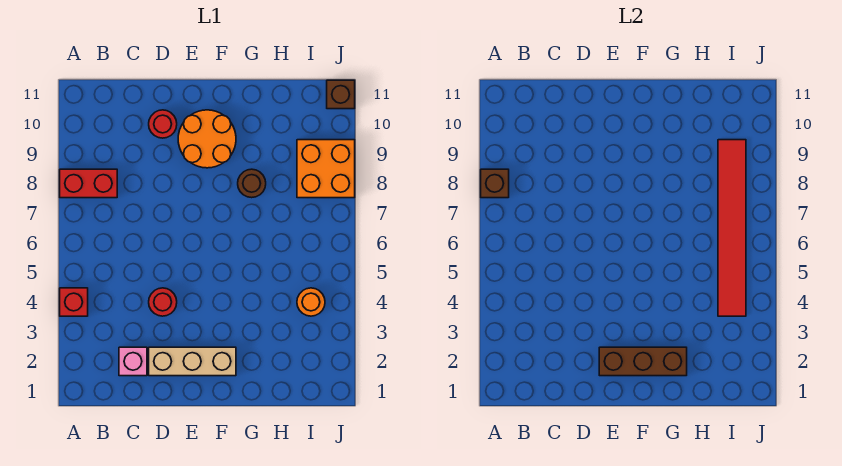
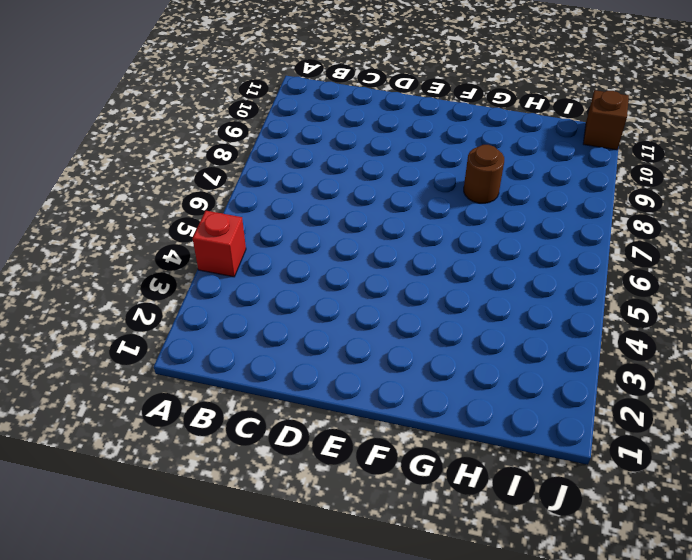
none -> red 1x2 brick [60,169,117,198]
none -> pink 1x1 brick [119,347,147,376]
none -> tan 1x3 brick [149,347,236,376]

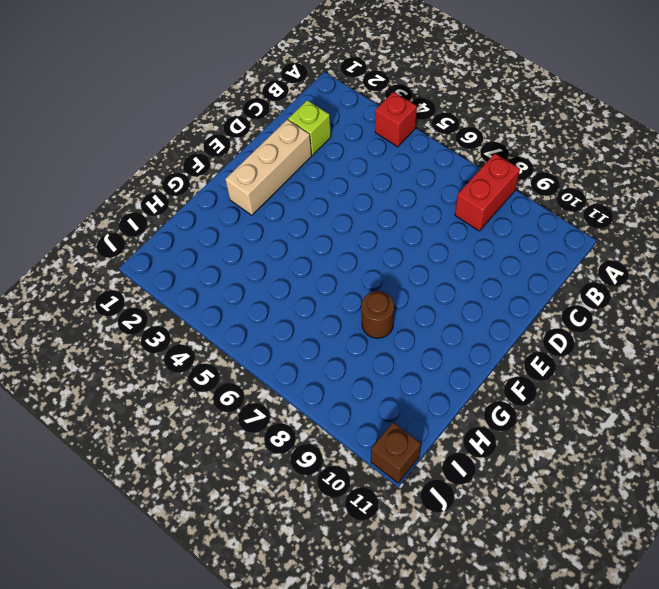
lime 1x1 brick [288,100,331,155] -> pink 1x1 brick [119,347,147,376]
none -> red 1x1 round brick [149,288,177,316]
none -> red 1x1 round brick [149,110,177,138]
none -> orange 2x2 round brick [178,110,236,168]

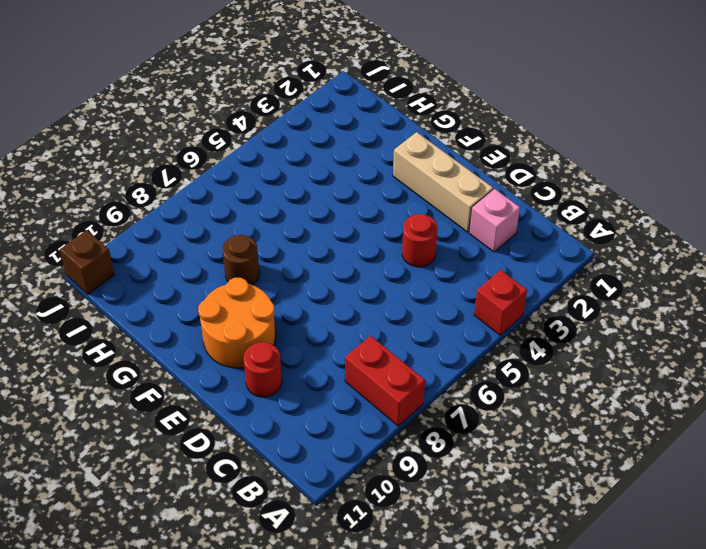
none -> orange 1x1 round brick [297,288,325,316]
none -> orange 2x2 brick [297,140,355,198]
none -> brown 1x1 brick [481,169,509,198]

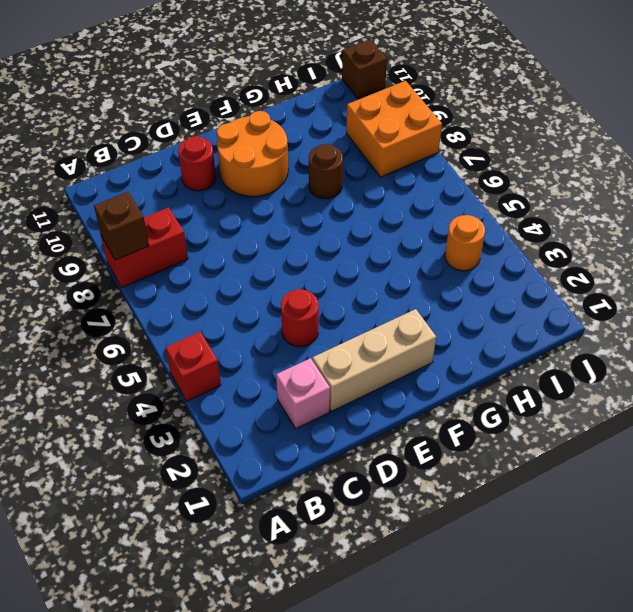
none -> brown 1x3 brick [599,347,687,376]
none -> red 1x6 tile [718,140,746,316]

